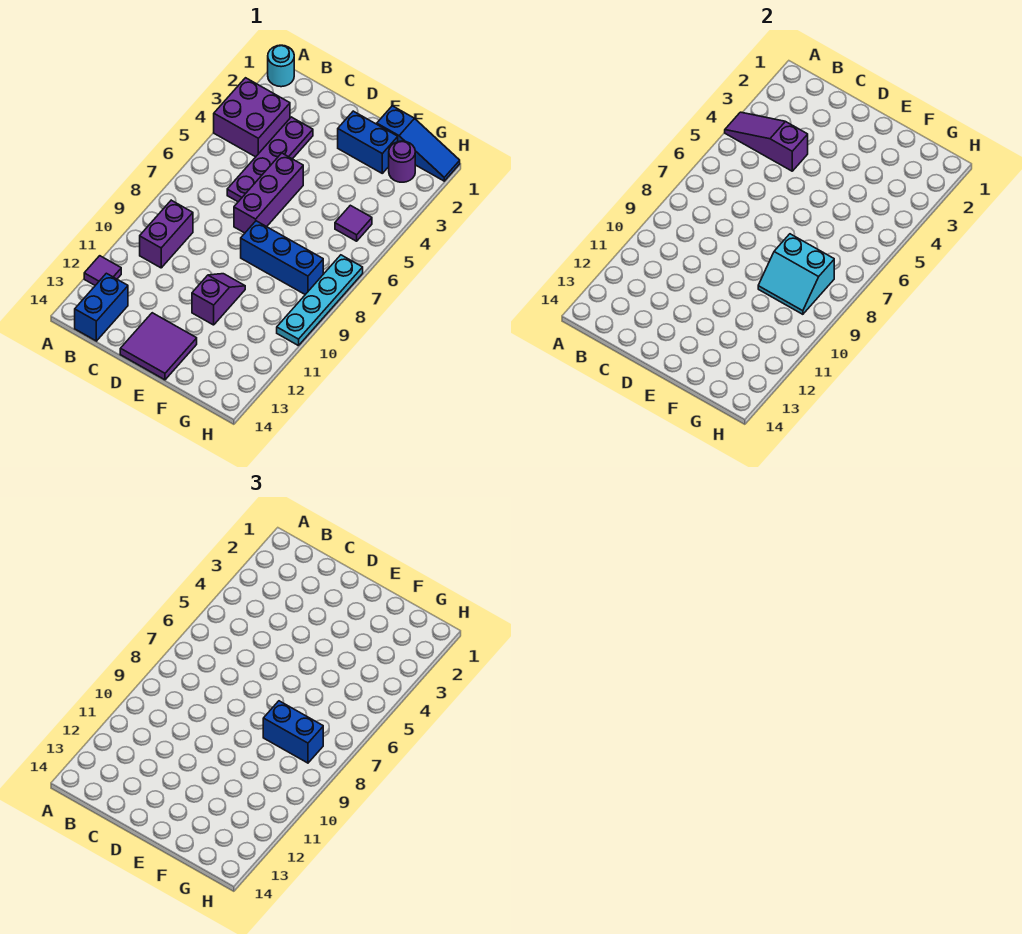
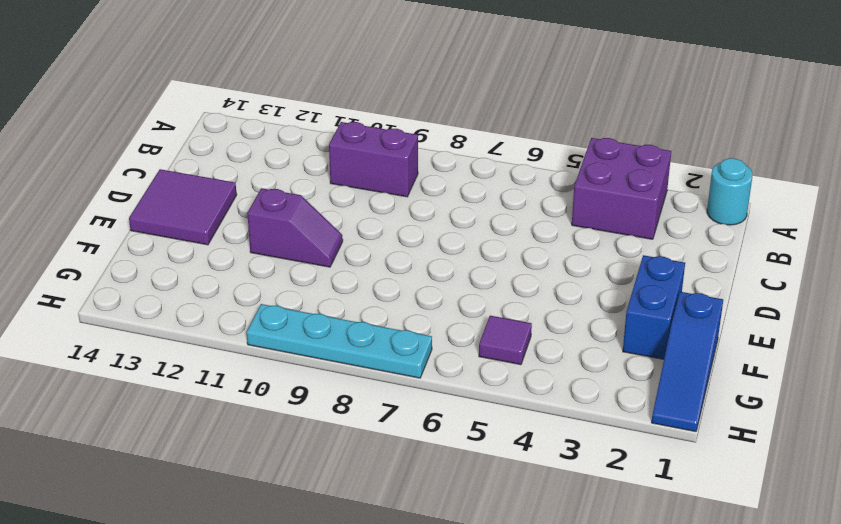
none -> purple 1x1 tile [84,256,121,285]
none -> blue 1x2 brick [75,273,128,341]
none -> purple 1x4 plate [227,117,313,202]

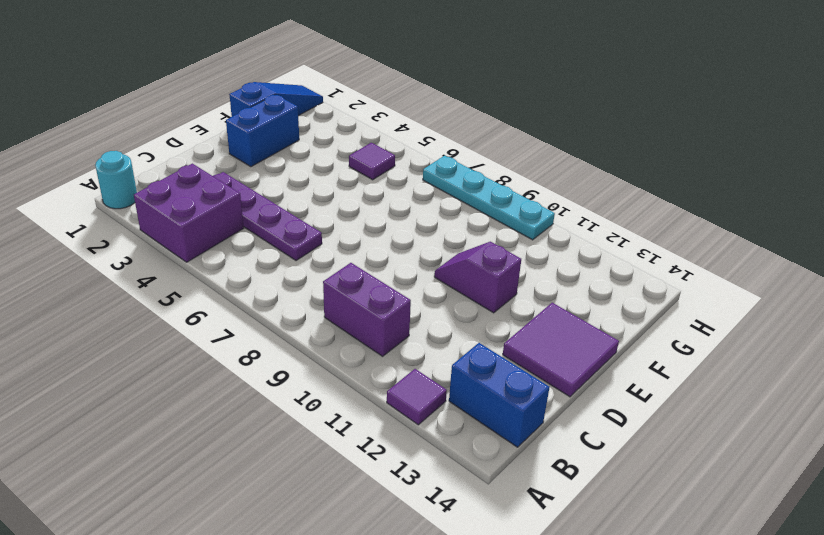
none -> purple 1x3 brick [234,153,303,233]
none -> blue 1x3 brick [241,221,323,295]
none -> purple 1x1 round brick [389,141,415,182]

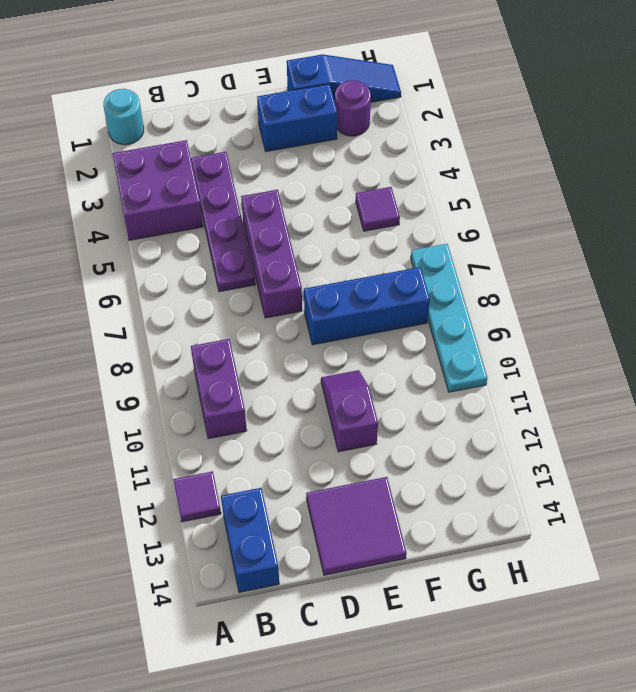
none -> purple 1x3 slope [725,112,808,171]
none -> cyan 2x2 slope [758,234,834,314]
none -> blue 1x2 brick [263,701,323,763]

